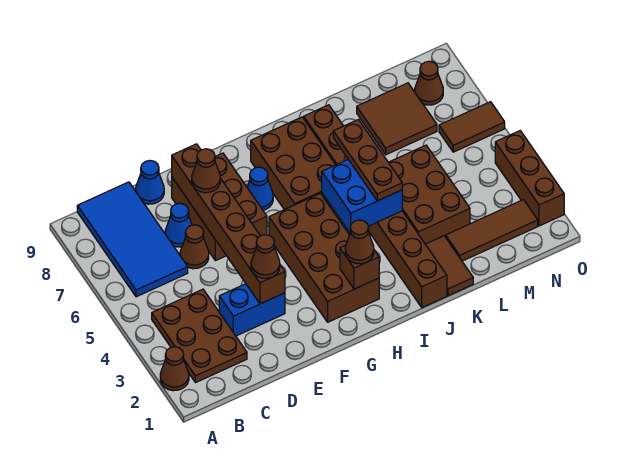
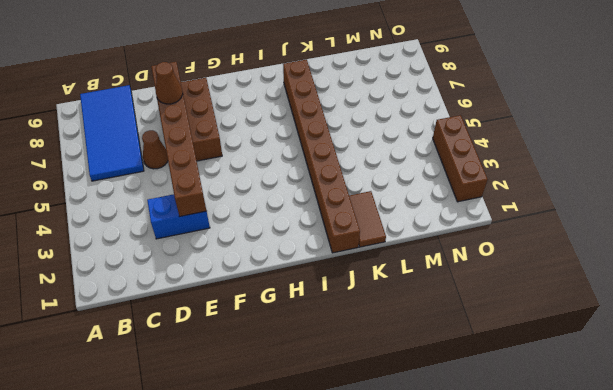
none -> brown 1x1 cone [160,347,189,391]
none -> brown 2x3 plate [152,289,247,383]
none -> blue 1x1 cone [165,203,192,247]

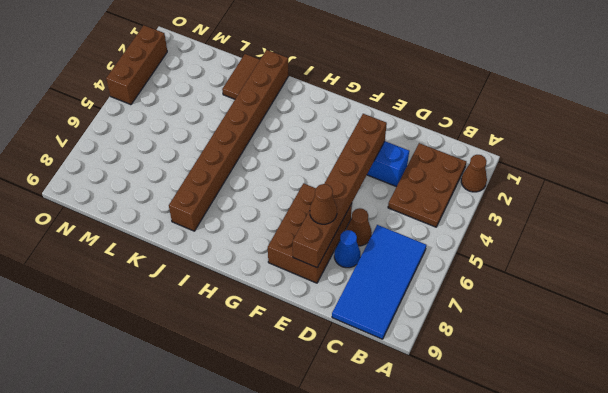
none -> blue 1x1 cone [136,161,164,204]
none -> brown 2x4 brick [269,193,379,322]
none -> blue 1x1 cone [247,167,273,210]

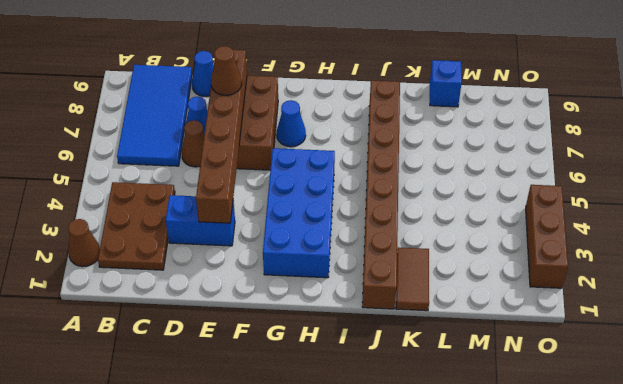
blue 2x4 brick [263,148,335,278] -> brown 2x4 brick [269,193,379,322]
blue 1x1 brick [430,60,462,107] -> none
none -> brown 2x3 brick [251,117,335,210]
none -> brown 2x3 brick [388,145,470,244]
none -> brown 1x3 tile [446,200,538,261]

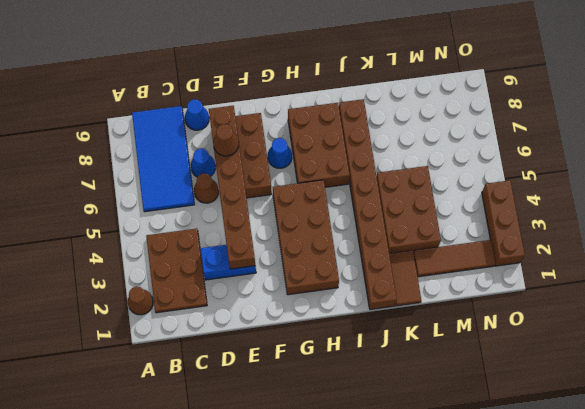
none -> brown 2x2 tile [357,83,437,155]
none -> brown 1x2 tile [439,102,505,152]
none -> brown 1x1 cone [415,61,443,105]

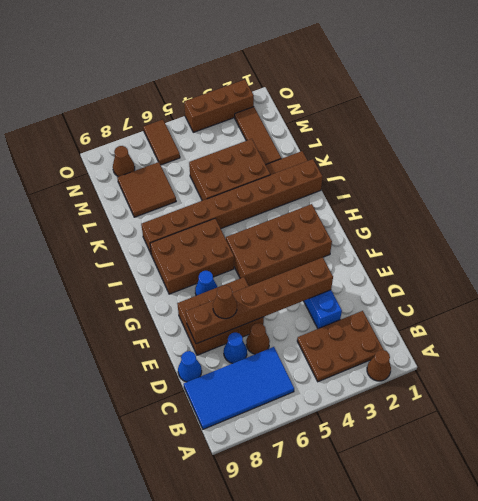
none -> brown 1x1 brick [340,245,379,289]
none -> blue 2x2 brick [322,160,402,233]
none -> brown 1x1 cone [251,235,280,278]

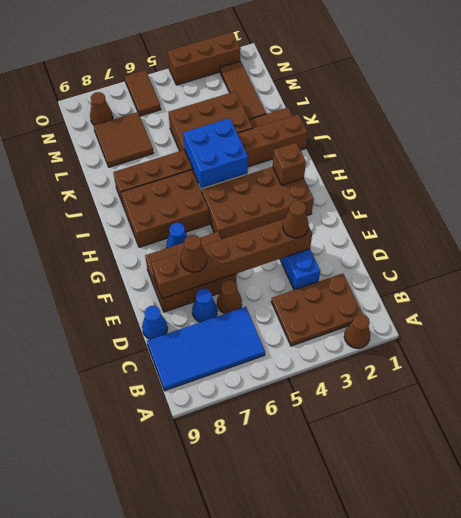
none -> brown 1x1 cone [345,220,374,264]
none -> brown 1x3 plate [333,120,402,201]

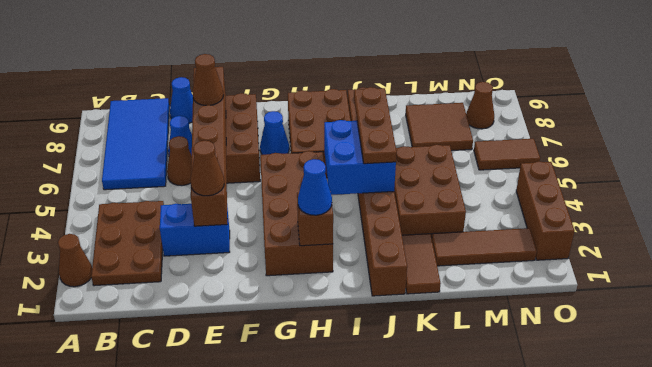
blue 1x1 cone [298,159,332,215] -> brown 1x1 cone [345,220,374,264]

